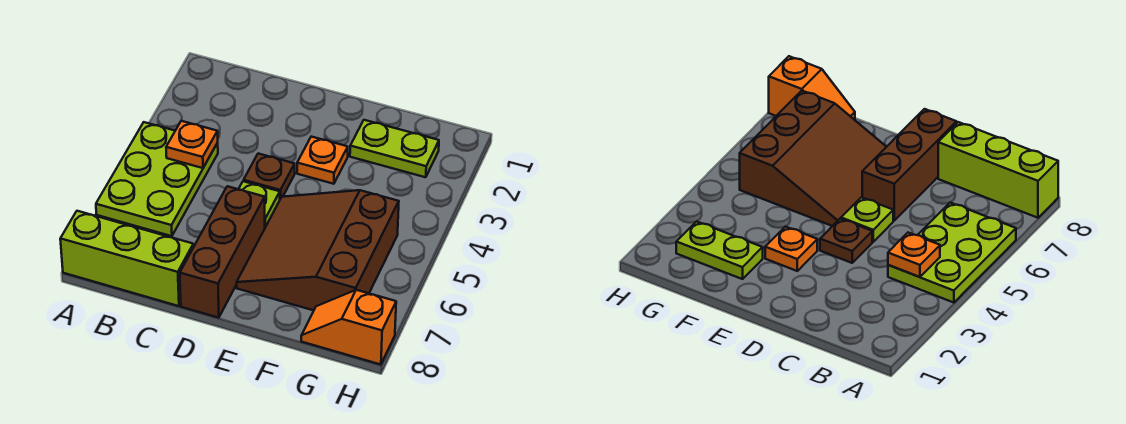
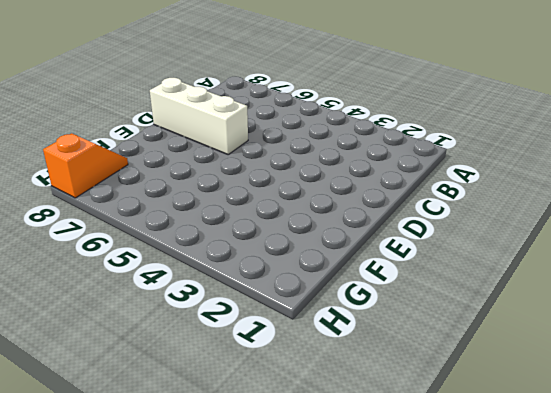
white 1x3 brick [150,78,248,154] -> brown 1x3 brick [180,186,265,318]
none -> lime 2x3 plate [96,122,218,236]
none -> lime 1x3 brick [60,211,193,306]

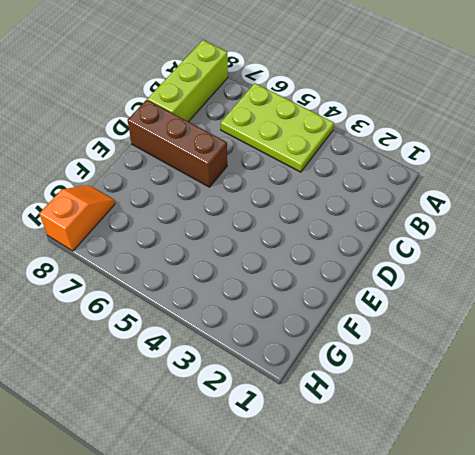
none -> brown 1x1 plate [244,154,295,199]
none -> lime 1x1 plate [239,181,280,227]

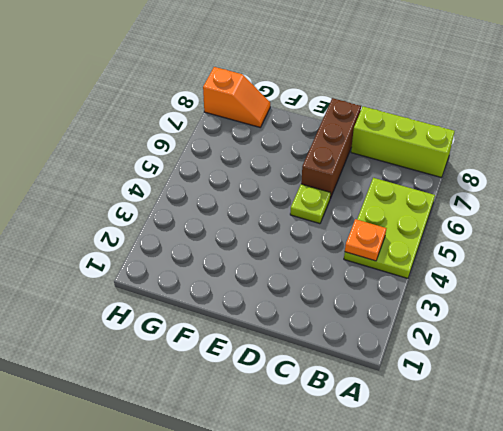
none -> brown 1x1 plate [244,154,295,199]
none -> orange 1x1 plate [297,137,348,184]

